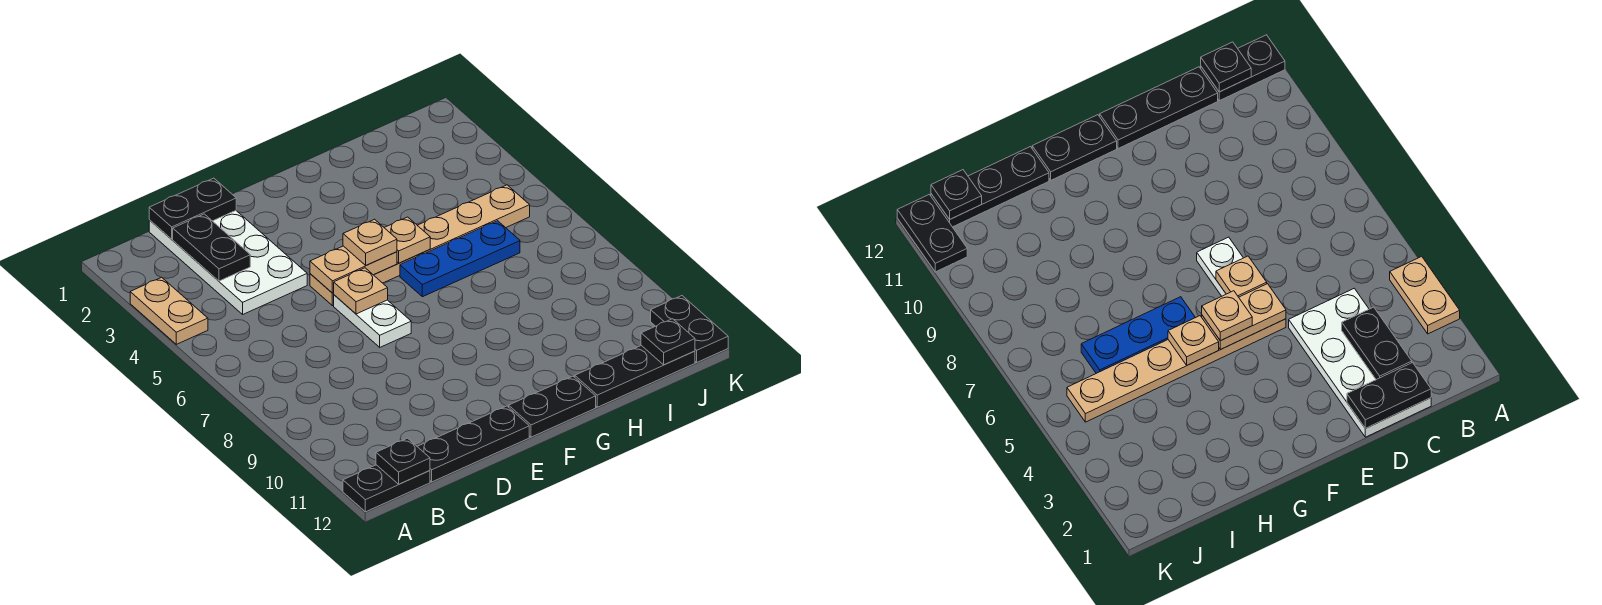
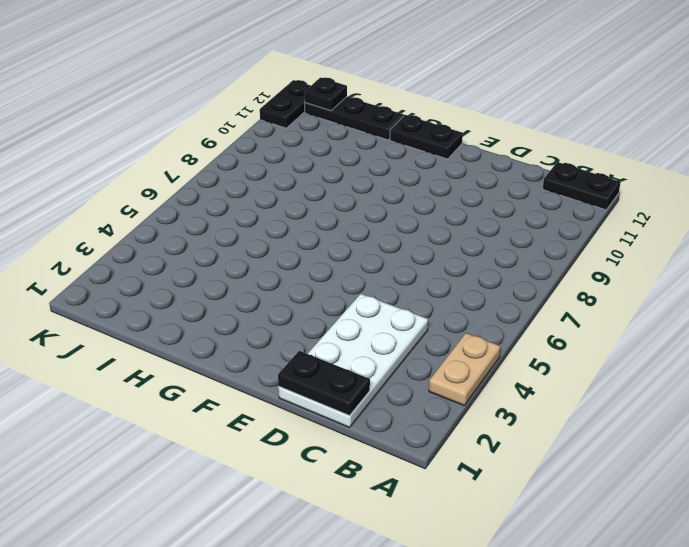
none -> black 1x3 plate [417,406,529,482]
none -> tan 1x6 plate [310,185,530,306]
none -> white 1x2 plate [334,295,411,347]

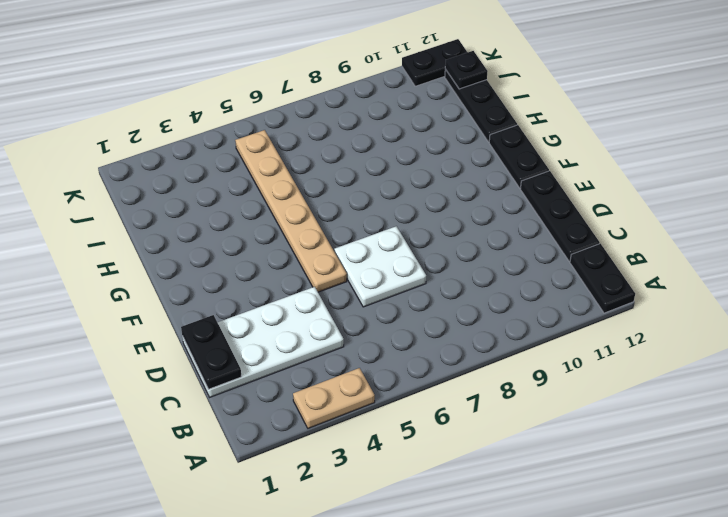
white 2x2 plate [334,226,426,307] -> white 1x2 plate [334,295,411,347]
none -> blue 1x3 plate [400,221,520,297]
none -> black 1x1 plate [376,438,430,484]
none -> black 1x2 plate [173,214,250,281]

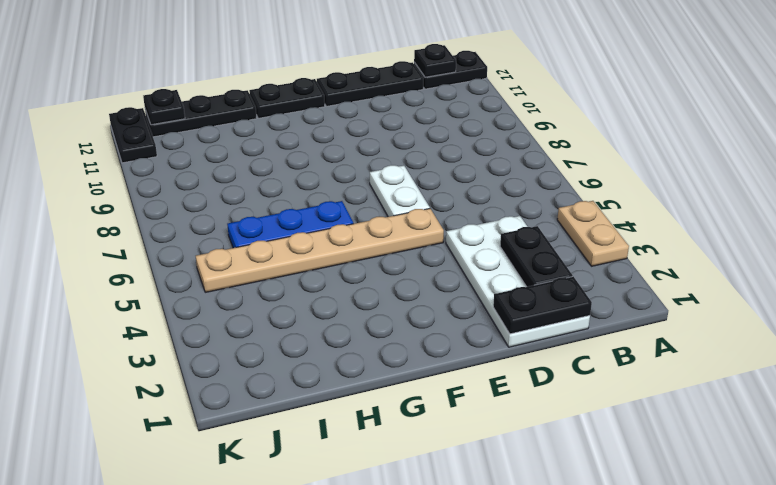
none -> tan 1x2 plate [310,246,397,293]
none -> tan 1x1 plate [334,268,388,314]
none -> tan 1x1 plate [384,217,430,263]

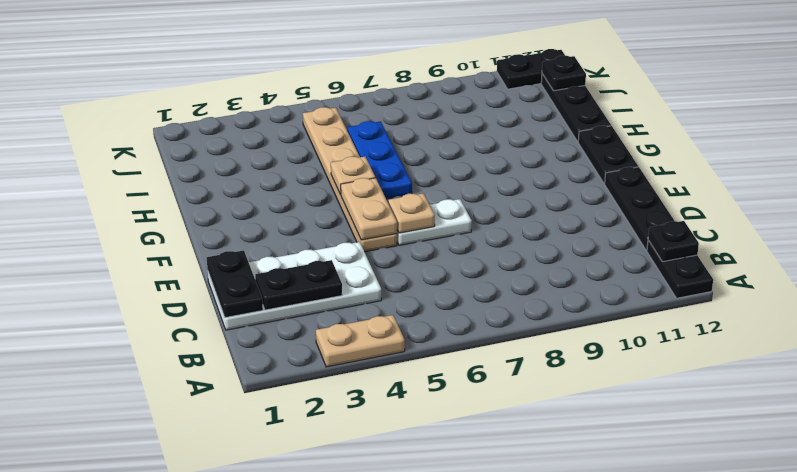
none -> tan 1x1 plate [343,219,397,265]

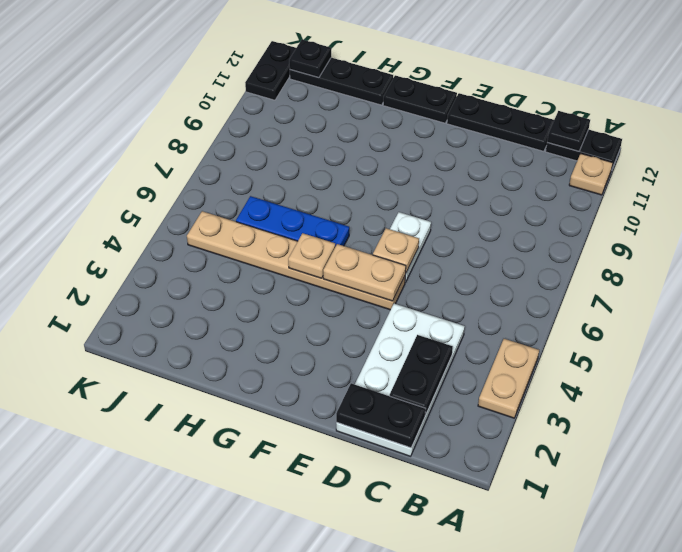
tan 1x1 plate [569,154,613,195] -> tan 1x1 plate moved to [343,219,397,265]

